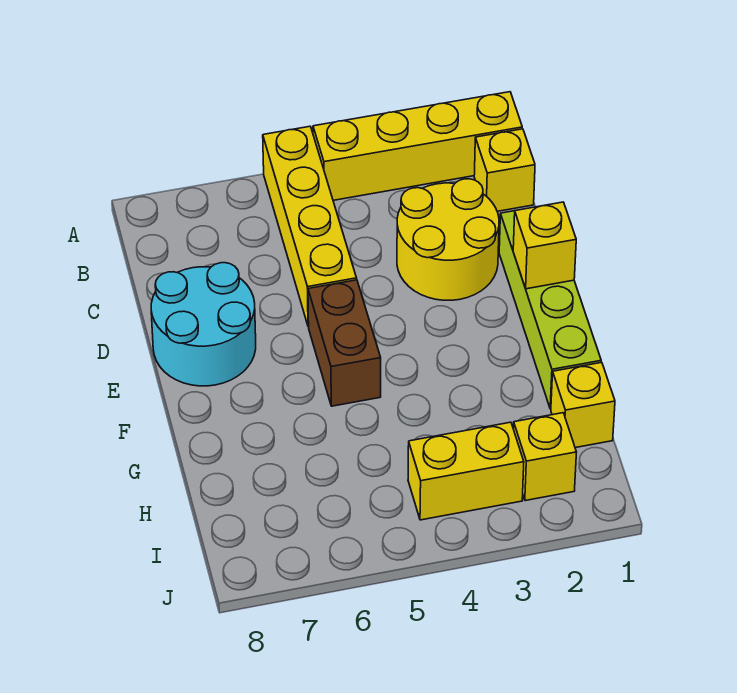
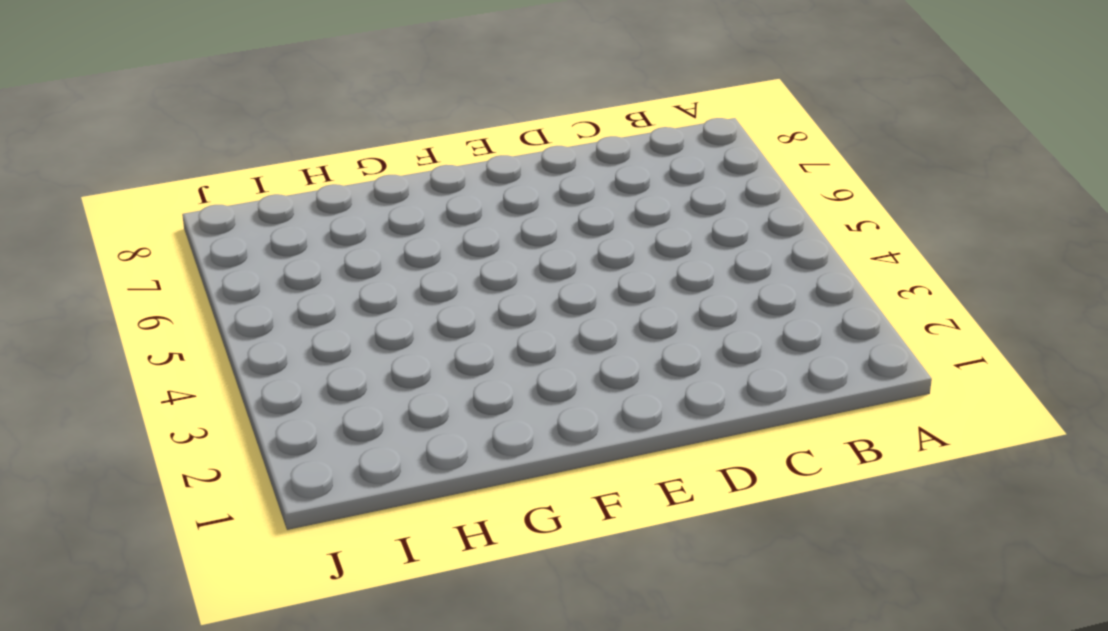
none -> yellow 1x4 brick [313,92,522,200]
none -> yellow 1x4 brick [263,126,357,327]

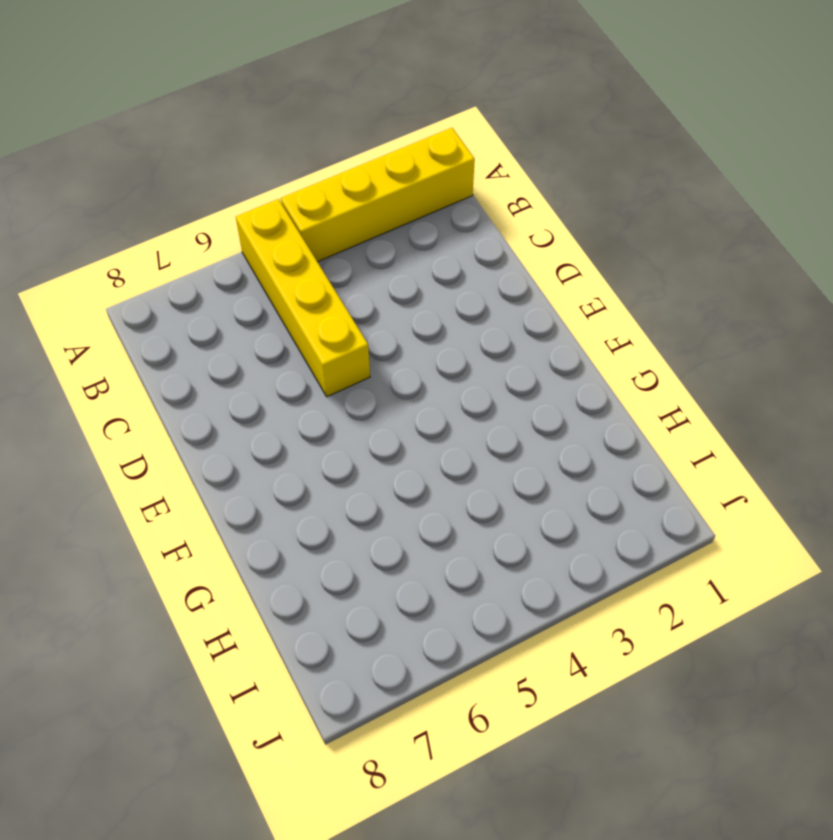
none -> yellow 1x1 brick [474,129,535,211]
none -> yellow 2x2 round brick [397,179,499,300]

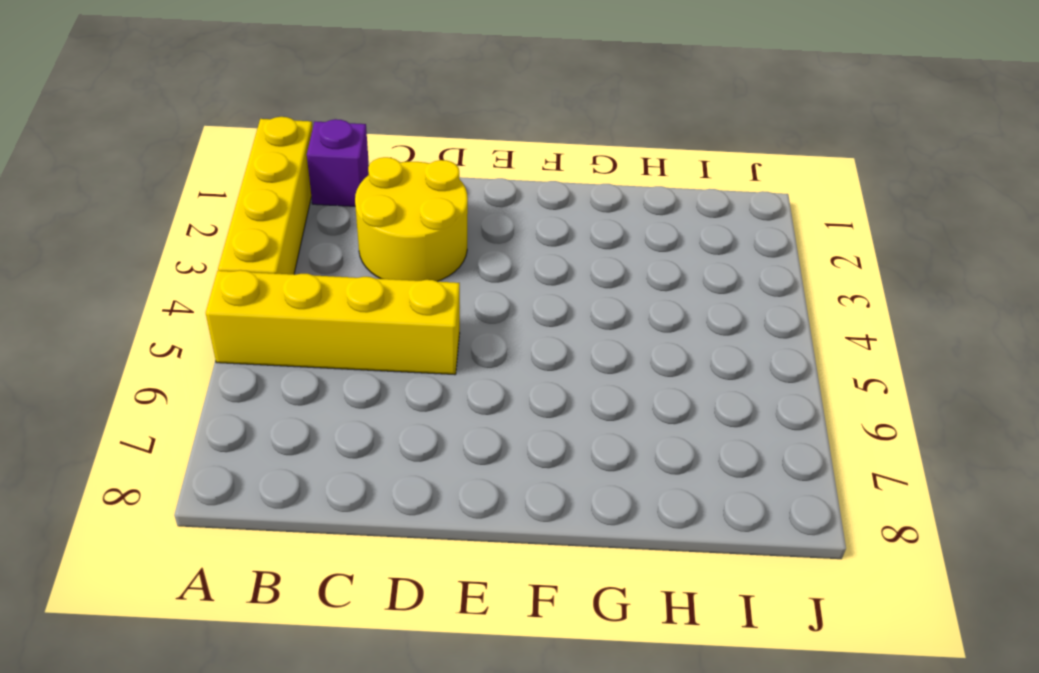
purple 1x1 brick [307,119,369,206] -> yellow 1x1 brick [474,129,535,211]
none -> lime 1x4 brick [499,211,601,409]
none -> cyan 2x2 round brick [151,263,256,386]

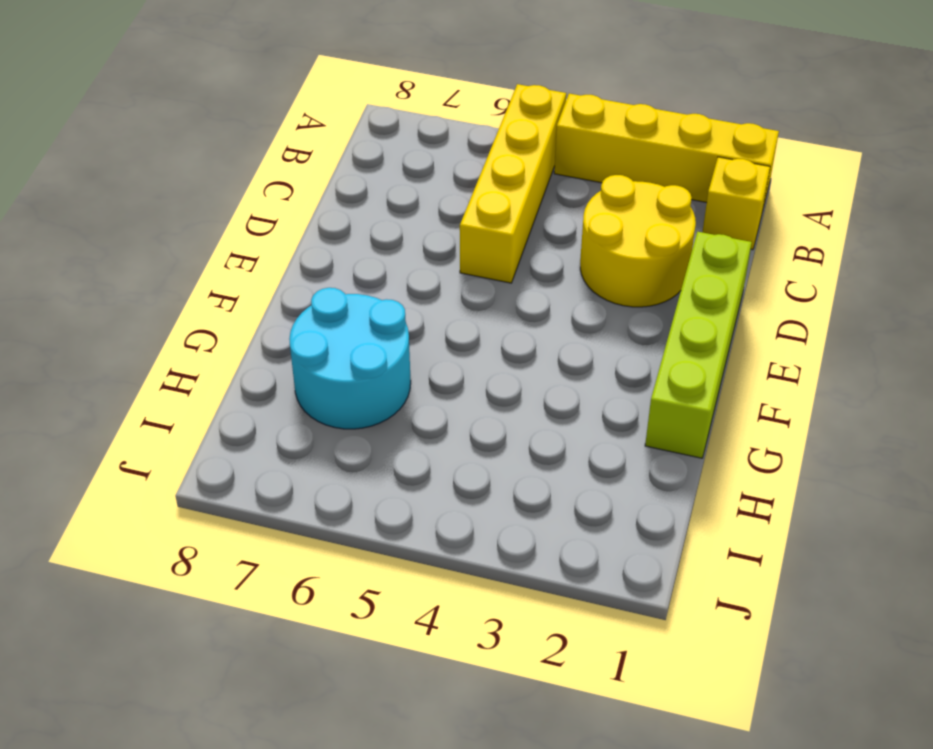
cyan 2x2 round brick [289,288,411,429] -> cyan 2x2 round brick moved to [151,263,256,386]
none -> brown 1x2 brick [308,280,381,406]
none -> yellow 1x1 brick [551,362,615,448]

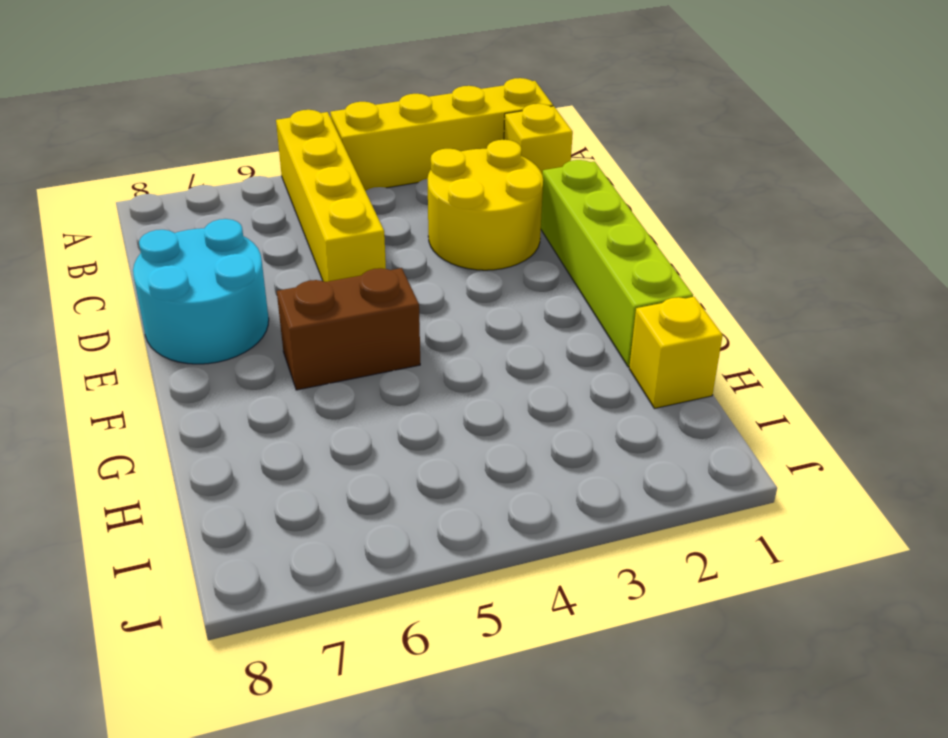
brown 1x2 brick [277,268,420,390] -> brown 1x2 brick turned to [308,280,381,406]
none -> yellow 1x1 brick [513,413,576,501]
none -> yellow 1x2 brick [408,422,524,520]

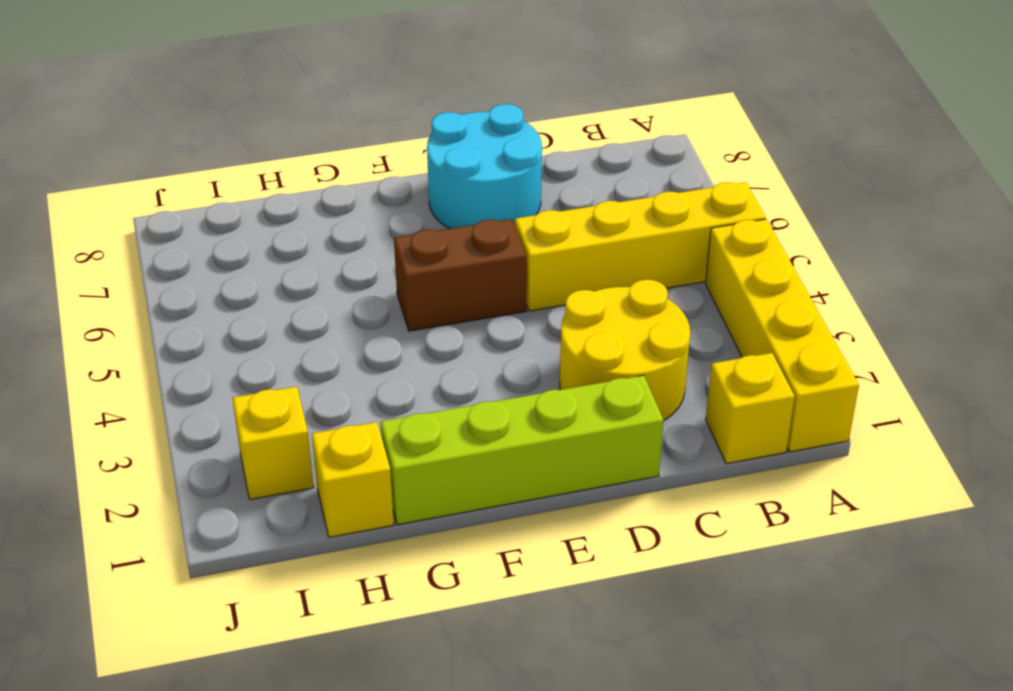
none -> yellow 1x2 brick [408,422,524,520]
none -> yellow 1x1 brick [513,202,576,289]

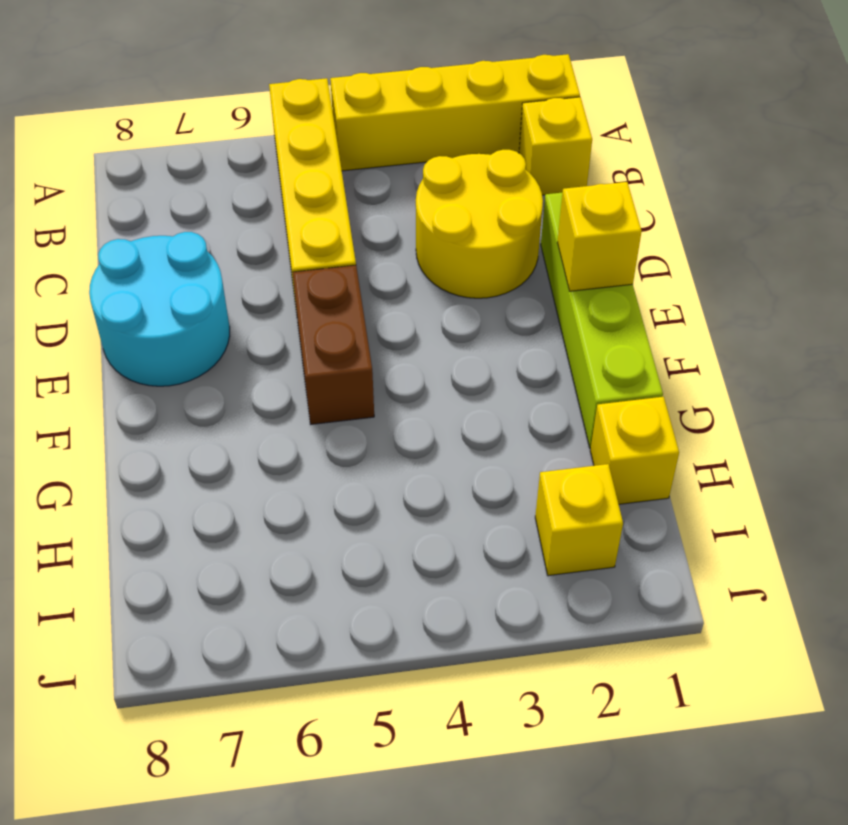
none -> yellow 1x2 brick [408,422,524,520]

